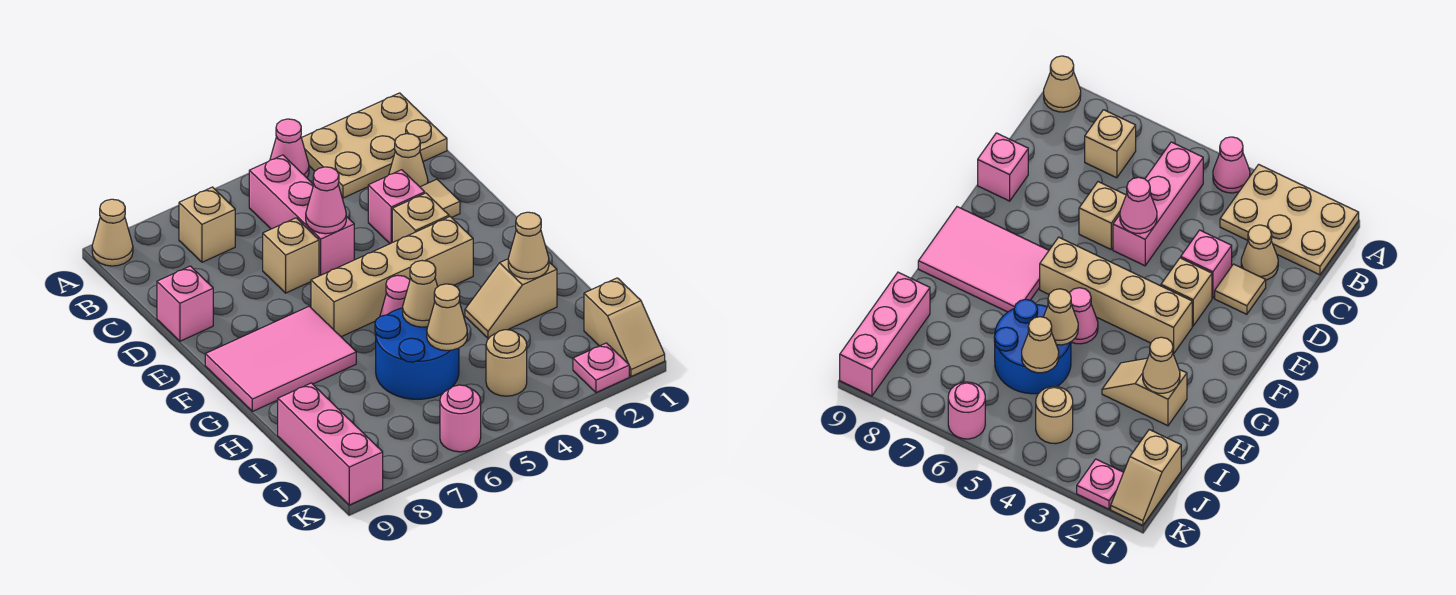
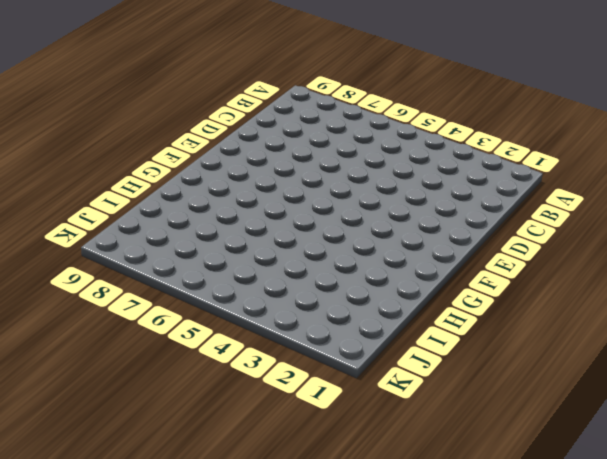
none -> tan 2x3 plate [302,93,447,198]
none -> pink 1x1 cone [270,119,309,178]
none -> tan 1x1 cone [92,199,133,266]

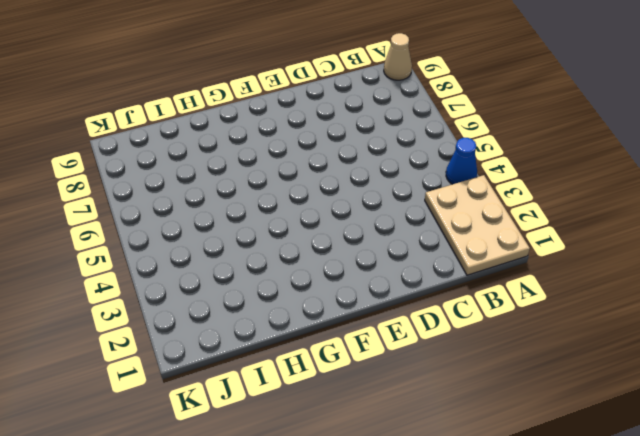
blue 1x1 cone [446,138,477,184] -> pink 1x1 cone [270,119,309,178]
none -> pink 1x3 brick [249,155,354,276]
none -> tan 1x1 brick [179,187,235,262]
none -> tan 1x1 cone [389,134,428,187]

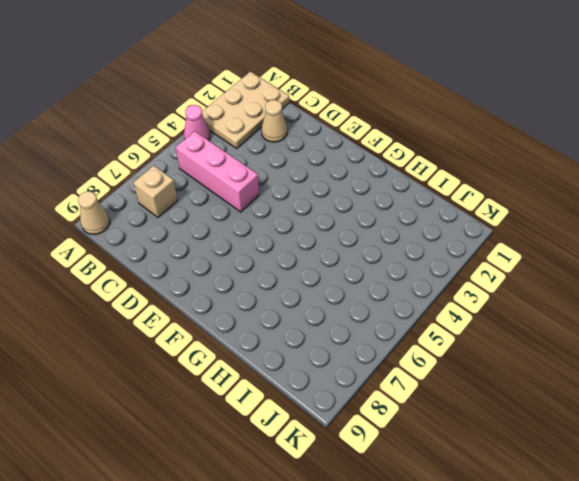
none -> tan 1x1 tile [420,179,460,218]
none -> pink 1x1 brick [368,170,425,244]
none -> tan 1x1 brick [263,218,319,293]

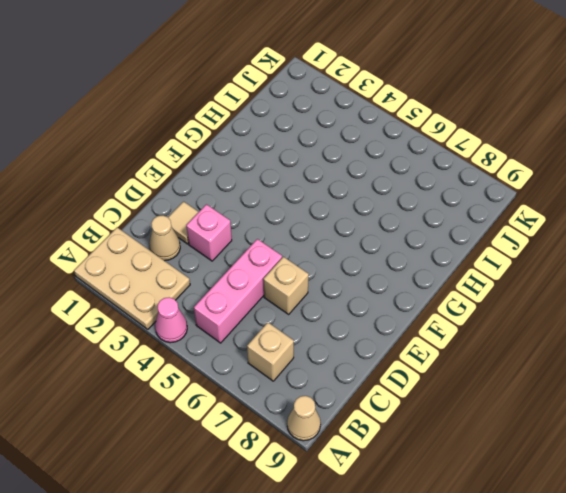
none -> pink 1x1 brick [157,266,213,341]
none -> tan 1x1 brick [392,193,449,242]
none -> tan 1x4 brick [311,217,473,337]

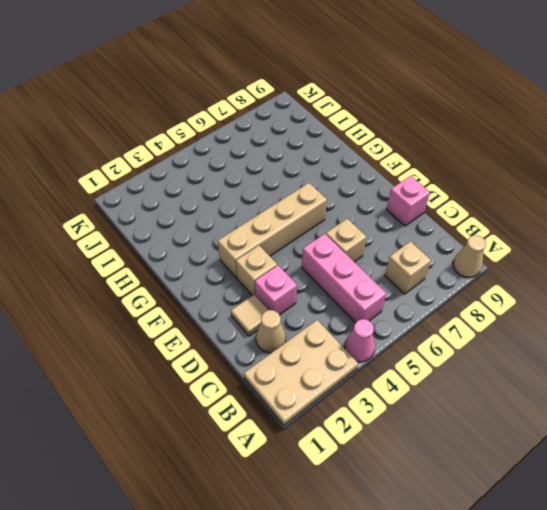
none -> pink 2x3 tile [205,306,356,412]
none -> pink 1x1 cone [380,275,410,316]
none -> tan 1x2 slope [465,259,557,339]

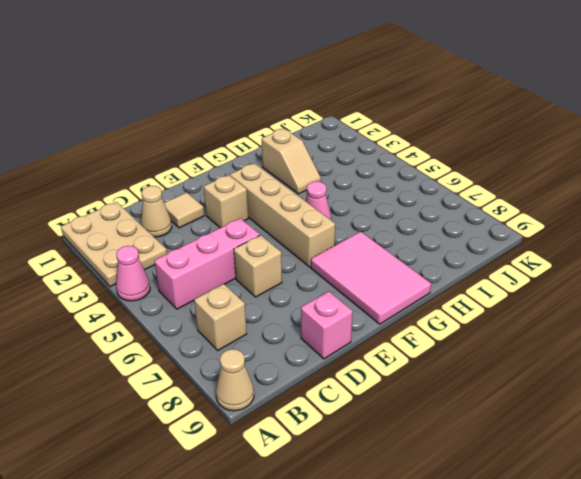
none -> pink 1x1 brick [368,170,425,244]
none -> blue 2x2 round brick [375,308,459,399]
none -> pink 1x3 brick [278,383,383,505]

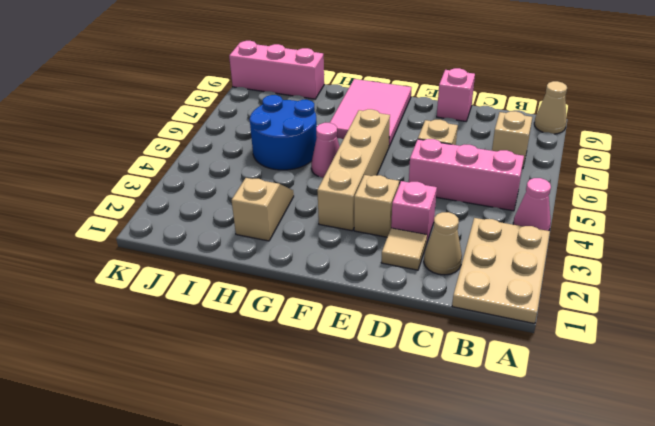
none -> tan 1x2 slope [584,278,665,377]
none -> tan 1x1 round brick [486,330,527,396]
none -> pink 1x1 plate [573,343,629,393]

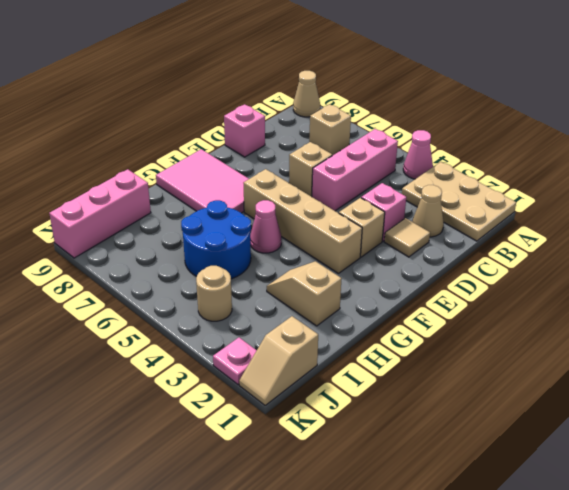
none -> pink 1x1 round brick [440,385,481,452]
none -> pink 1x1 cone [306,167,346,234]
none -> tan 1x1 cone [508,212,549,279]

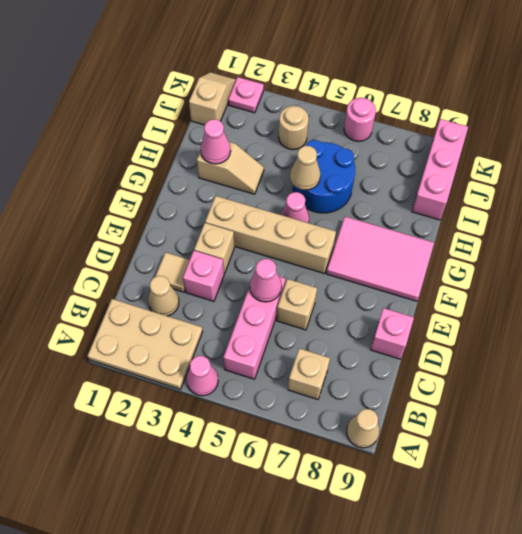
pink 1x1 cone [201,119,231,164] -> tan 1x1 cone [508,212,549,279]
none -> tan 1x1 cone [427,284,467,351]

